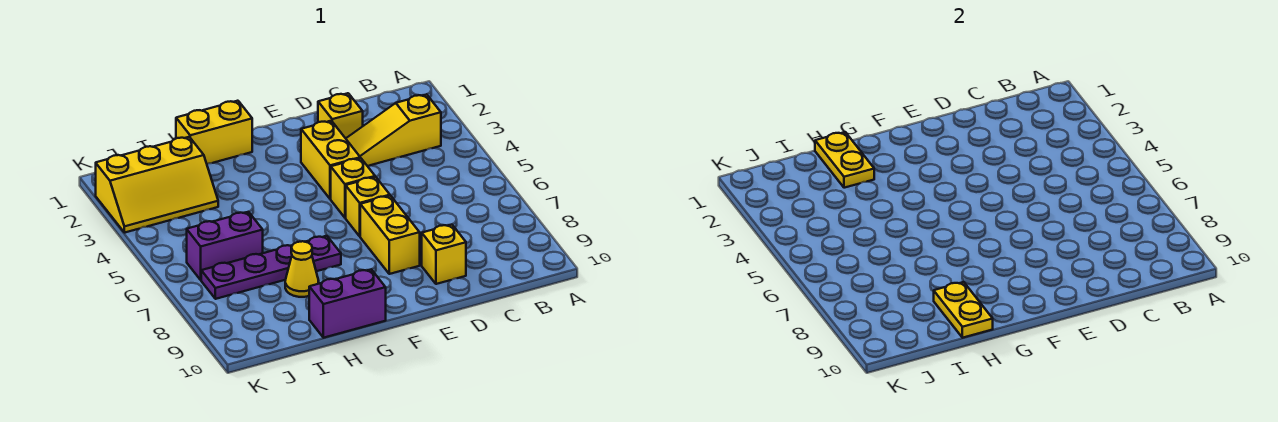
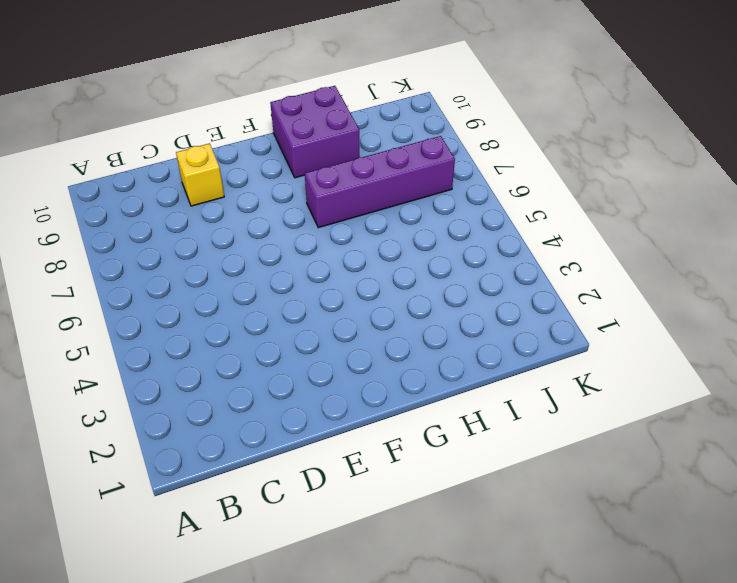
purple 1x4 brick [305,136,455,228] -> purple 1x4 plate [201,236,341,299]
purple 2x2 brick [270,86,360,178] -> purple 1x2 brick [309,269,386,338]
none -> yellow 1x3 slope [346,94,441,166]
none -> yellow 1x1 brick [318,93,363,138]
none -> yellow 1x2 brick [301,121,360,199]

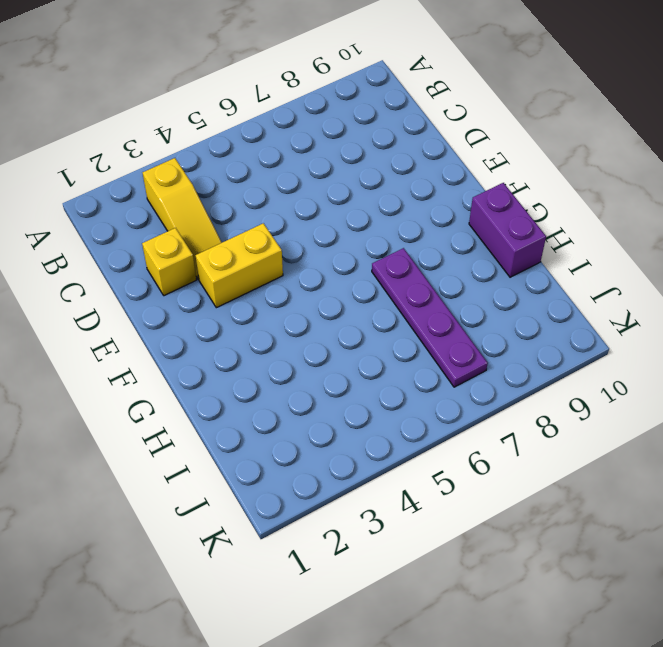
none -> yellow 1x1 brick [422,224,466,284]
none -> yellow 1x1 brick [331,158,375,218]
none -> yellow 1x1 brick [346,177,390,236]

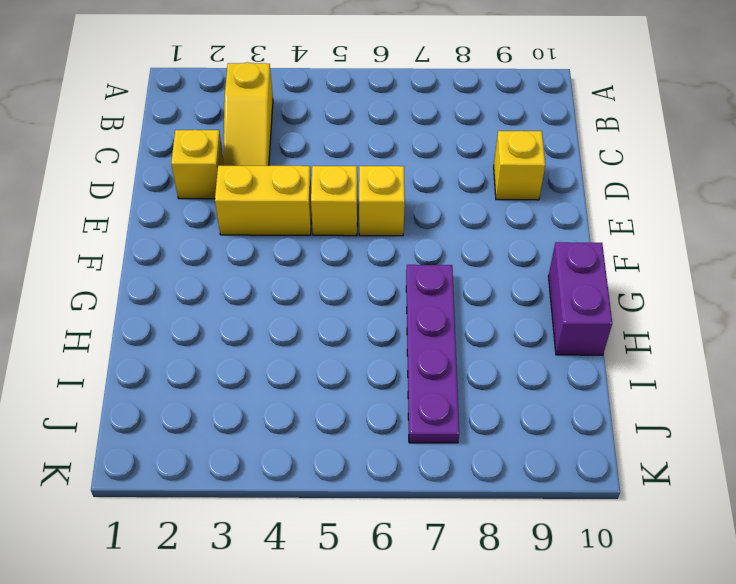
none -> yellow 1x2 brick [360,196,420,274]
none -> yellow 1x2 brick [176,101,252,164]
none -> yellow 1x1 cone [285,241,319,297]

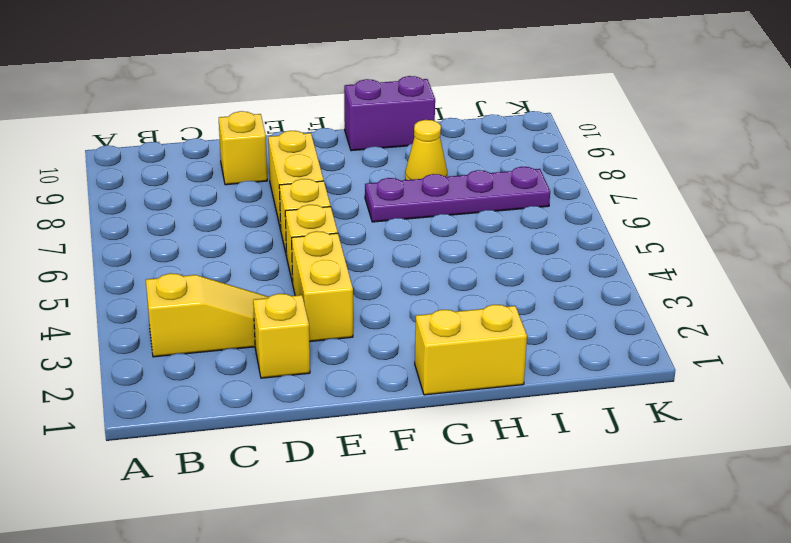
none -> yellow 2x3 slope [96,137,218,233]
none -> purple 1x2 brick [187,212,263,280]
none -> yellow 1x2 plate [815,132,874,188]

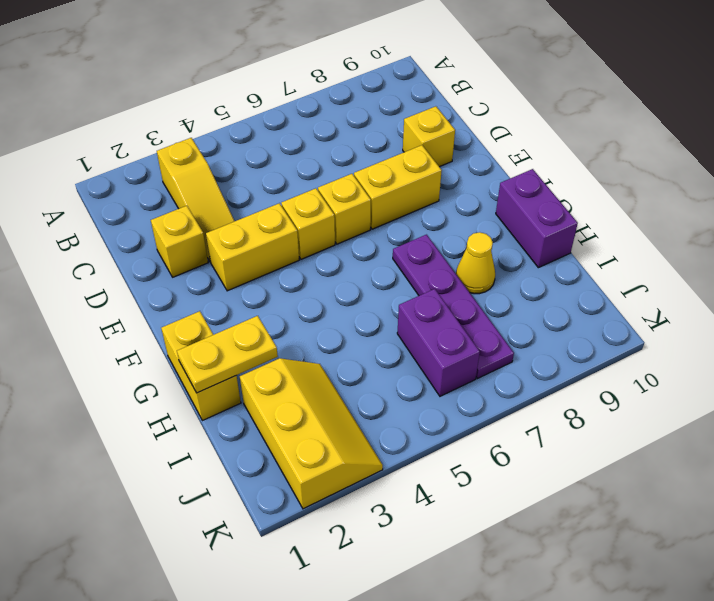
none -> yellow 1x2 plate [934,282,993,338]

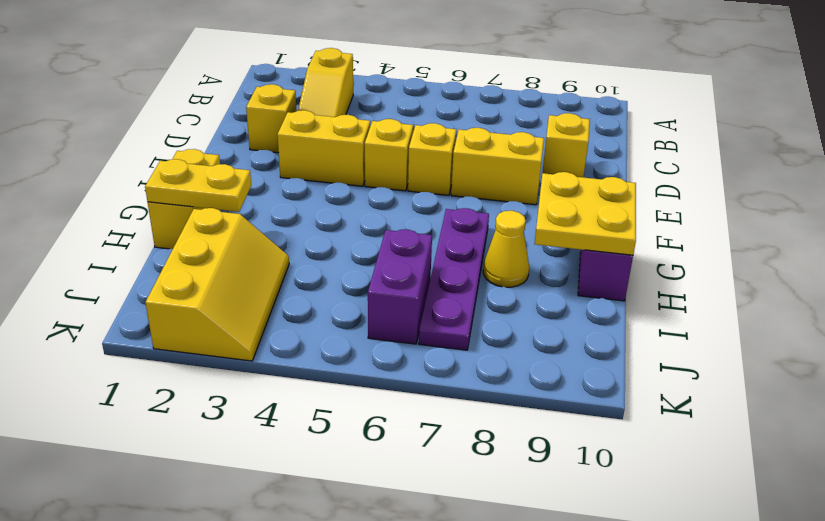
yellow 2x2 plate [534,172,636,255] -> yellow 1x2 plate [934,282,993,338]

